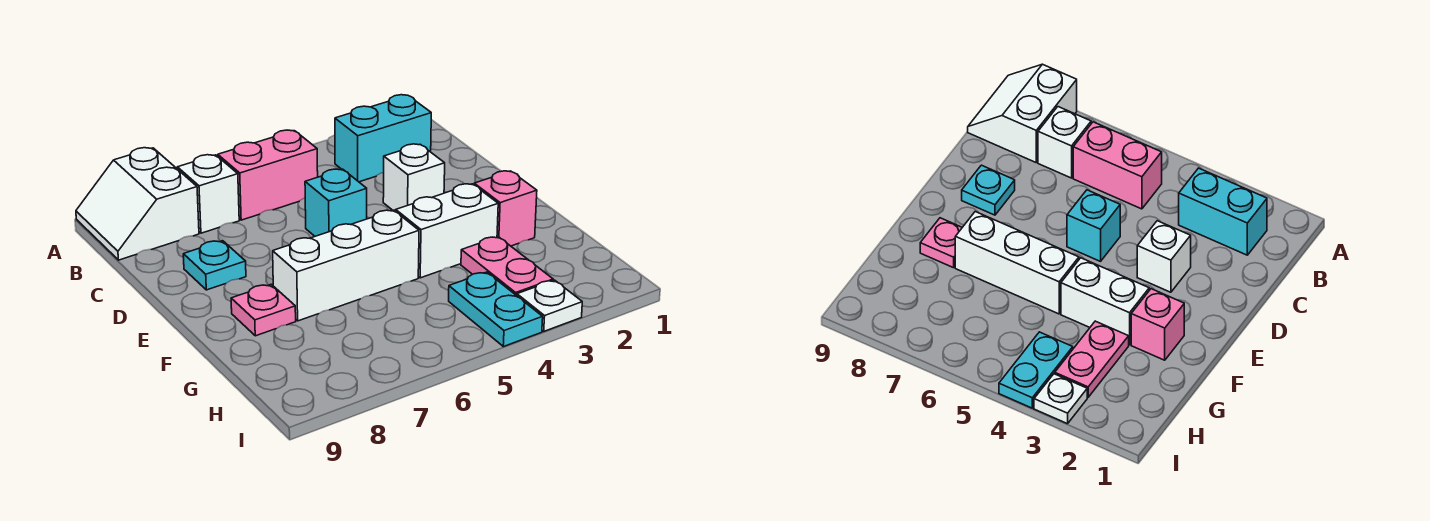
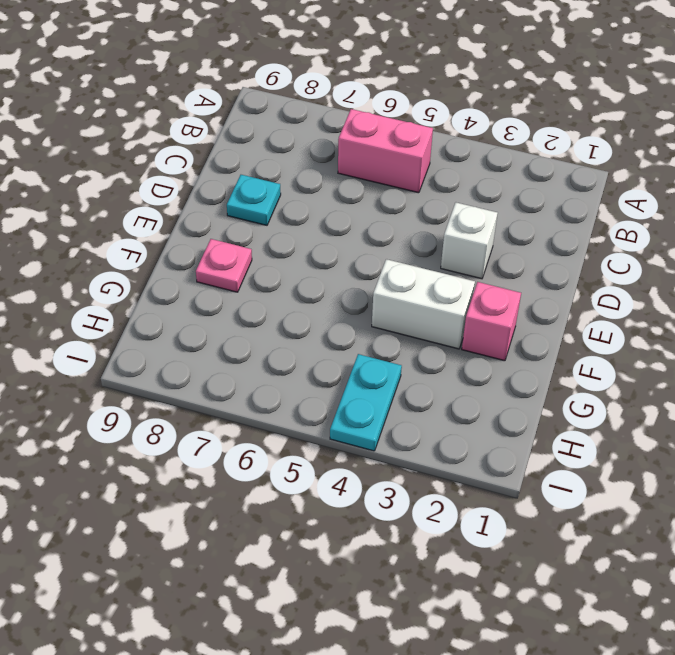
none -> white 2x2 slope [76,148,199,260]
none -> cyan 1x2 brick [335,95,431,182]
none -> white 1x1 brick [177,155,239,233]

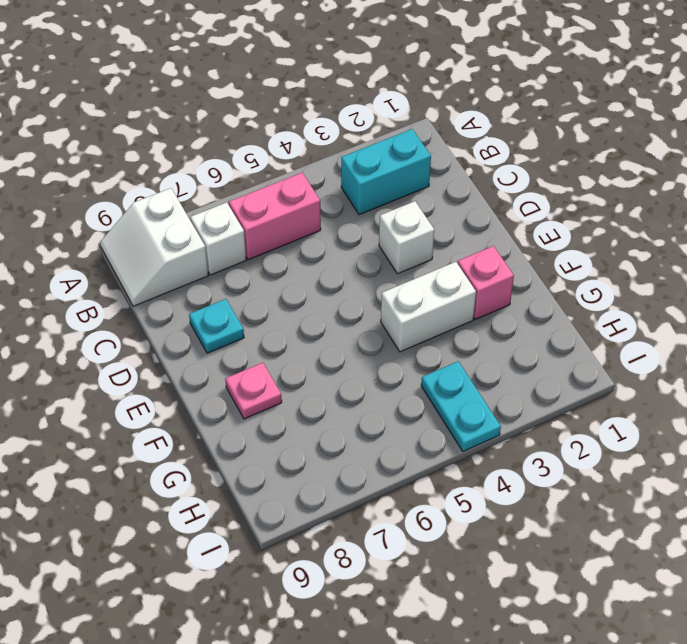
none -> cyan 1x1 brick [305,169,367,236]
none -> white 1x3 brick [273,210,419,321]
none -> pink 1x2 plate [461,237,553,296]

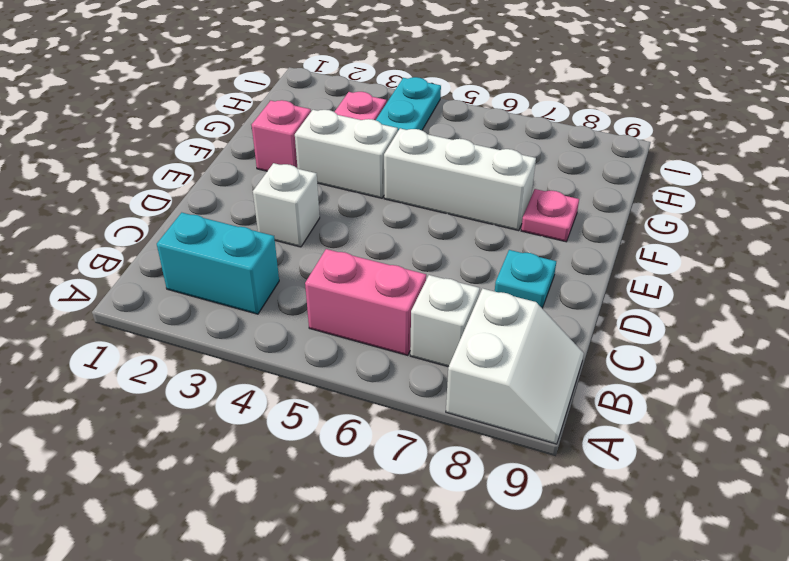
none -> cyan 1x1 brick [305,169,367,236]
none -> white 1x1 plate [517,280,582,331]

